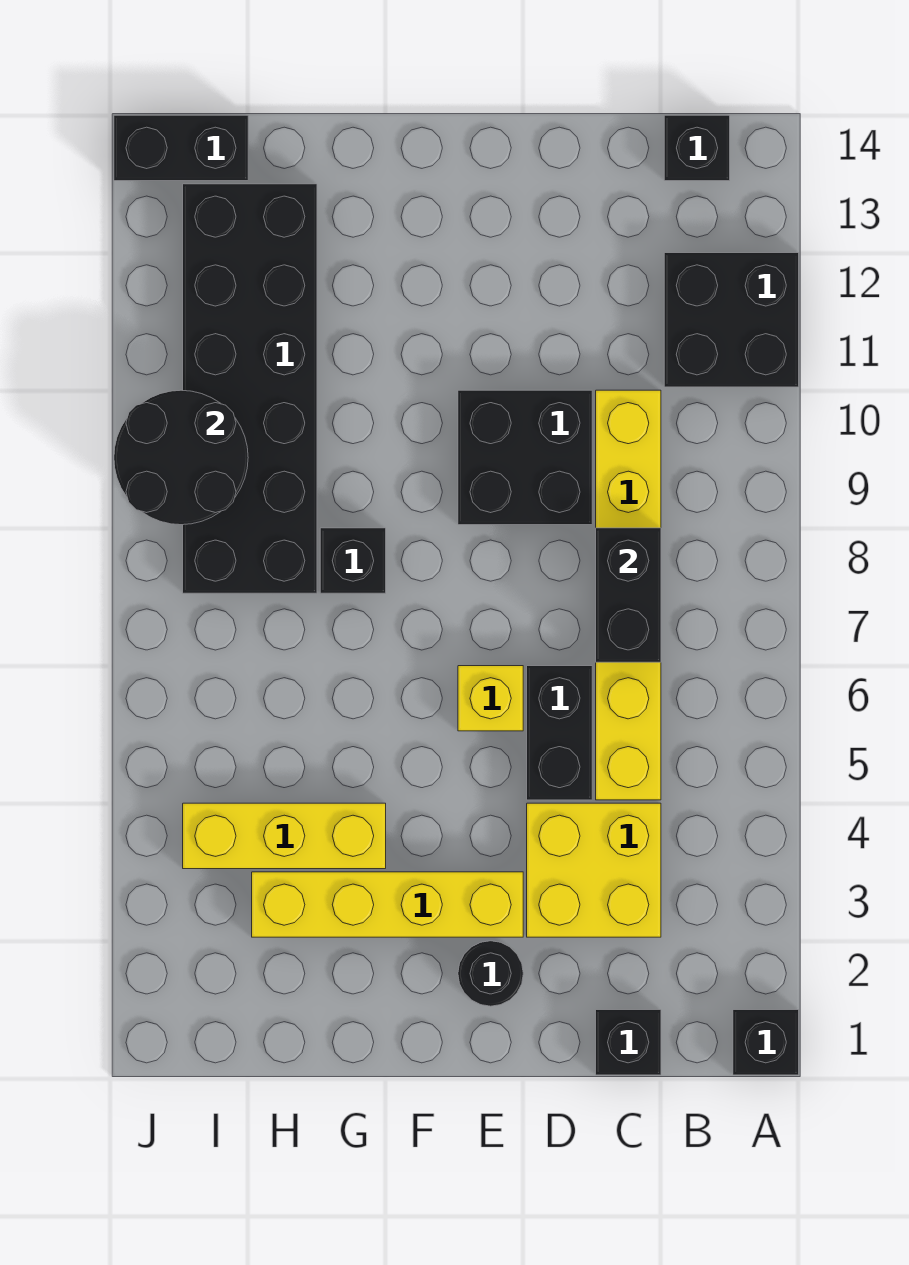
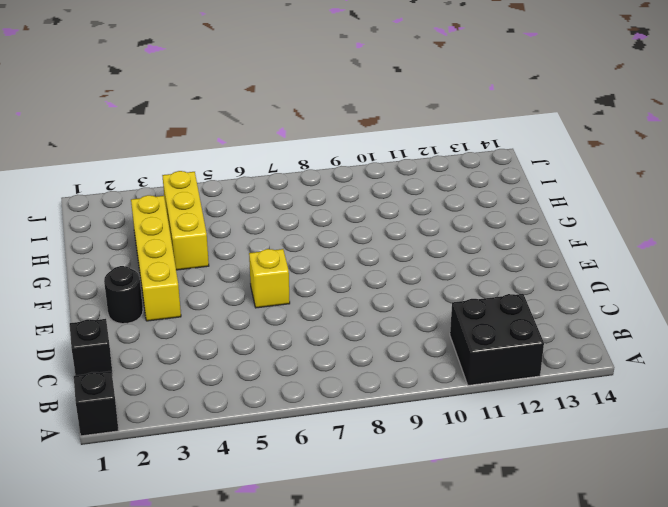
none -> black 1x1 brick [664,115,730,181]
none -> yellow 2x2 brick [527,803,661,937]
none -> yellow 1x6 brick [596,390,661,800]

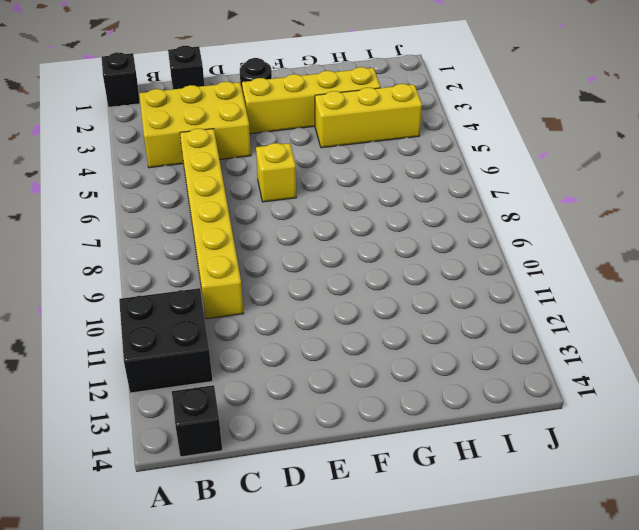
yellow 2x3 brick [139,82,251,168] -> yellow 2x2 brick [527,803,661,937]
none -> black 1x2 brick [527,666,592,800]
none -> black 2x2 brick [458,390,592,525]
none -> black 1x1 brick [320,528,386,593]

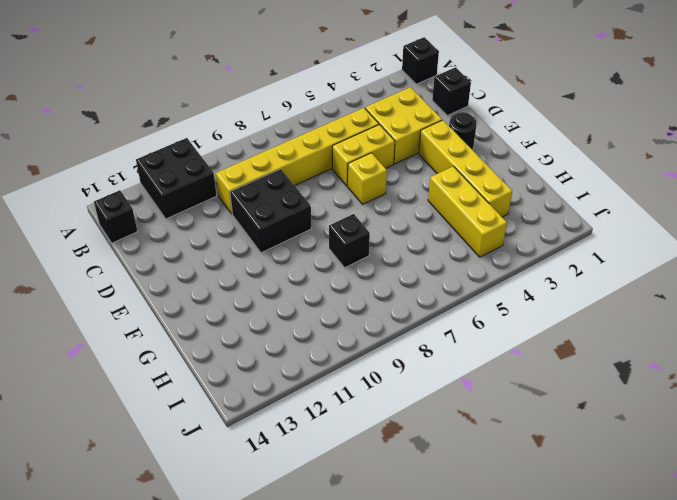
yellow 1x2 brick [332,125,395,186] -> black 1x2 brick [527,666,592,800]
none -> black 2x6 brick [183,184,317,593]
none -> black 1x2 brick [114,115,248,181]
none -> black 1x2 brick [596,528,661,662]

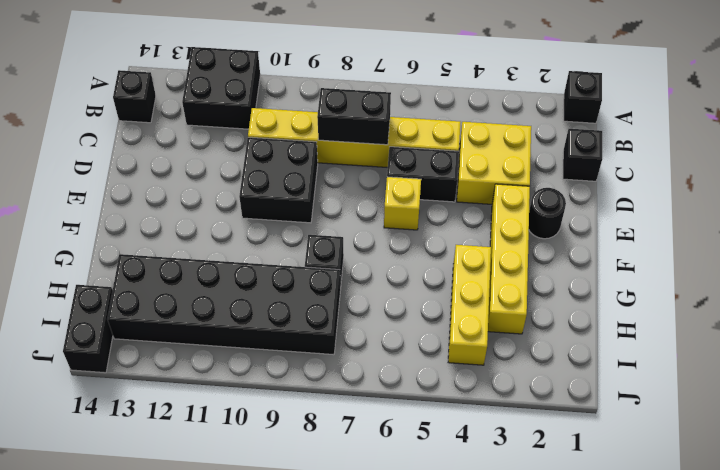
none -> black 2x2 round brick [114,390,248,525]

